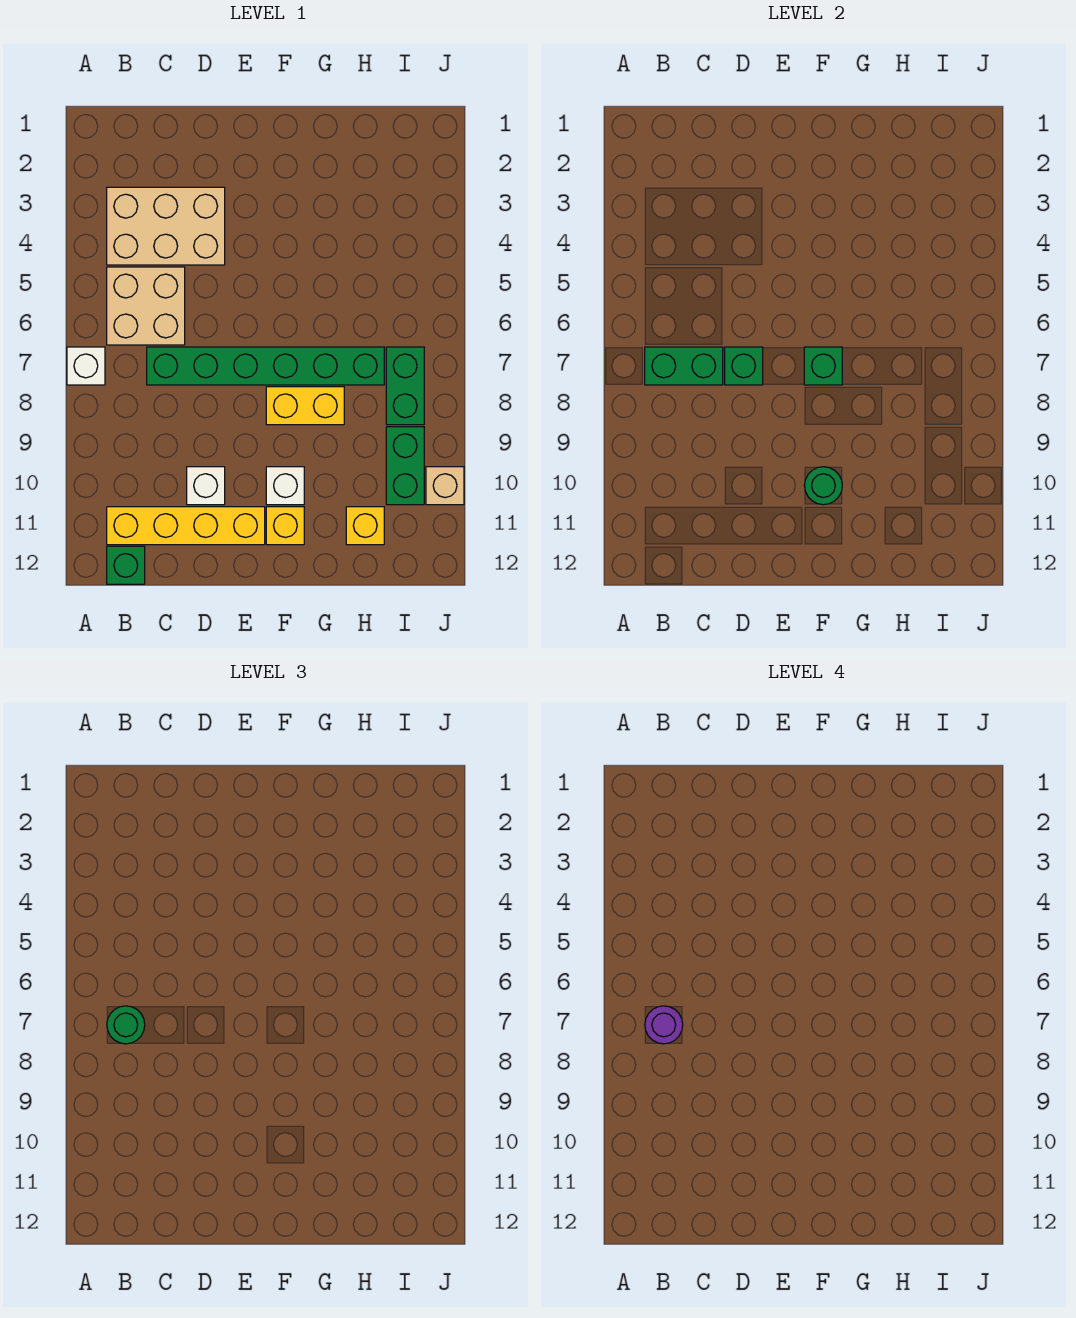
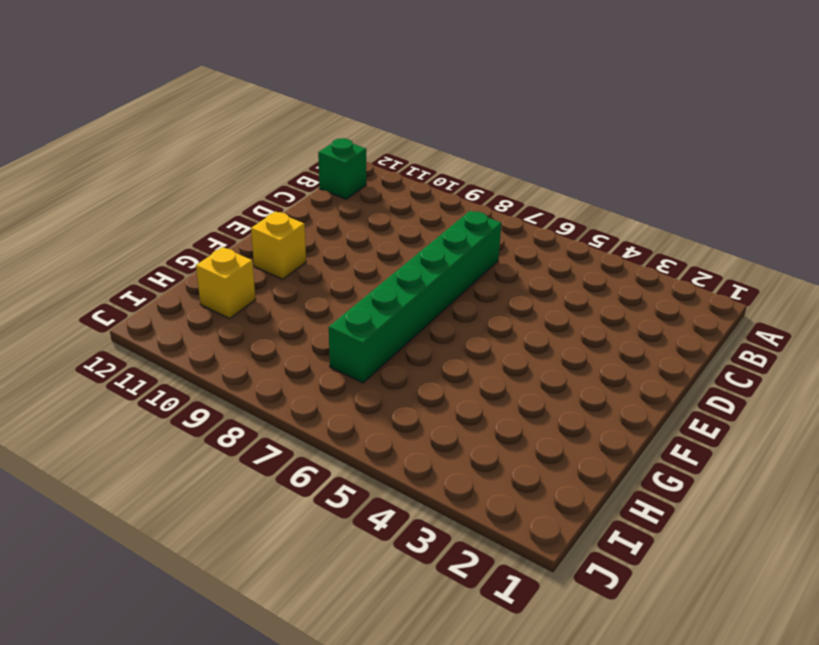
none -> white 1x1 brick [67,347,105,385]
none -> tan 2x3 brick [107,187,225,265]
none -> tan 2x2 brick [107,267,185,345]

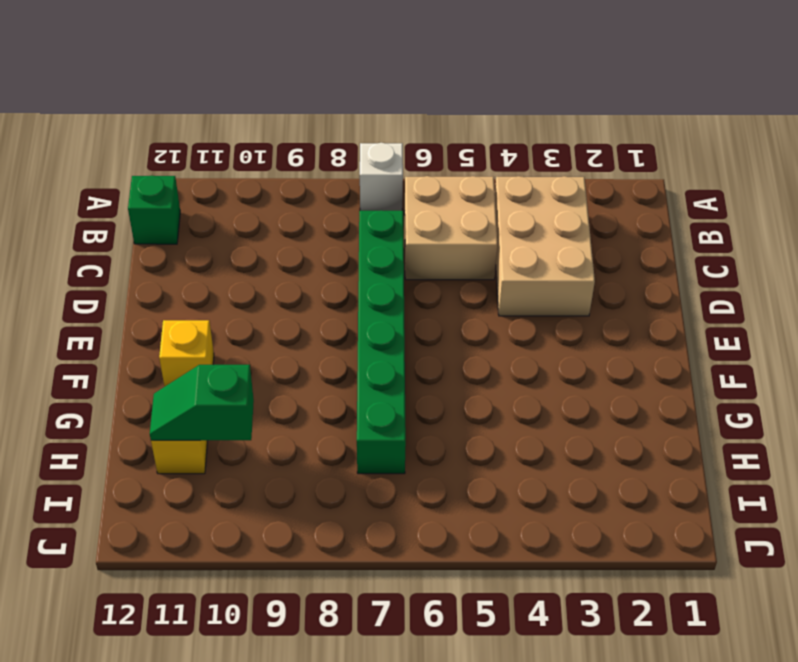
green 1x2 slope [150,365,254,440] -> none
none -> yellow 1x4 brick [107,507,265,545]
none -> white 1x1 brick [187,467,225,505]
none -> yellow 1x2 brick [266,387,344,425]

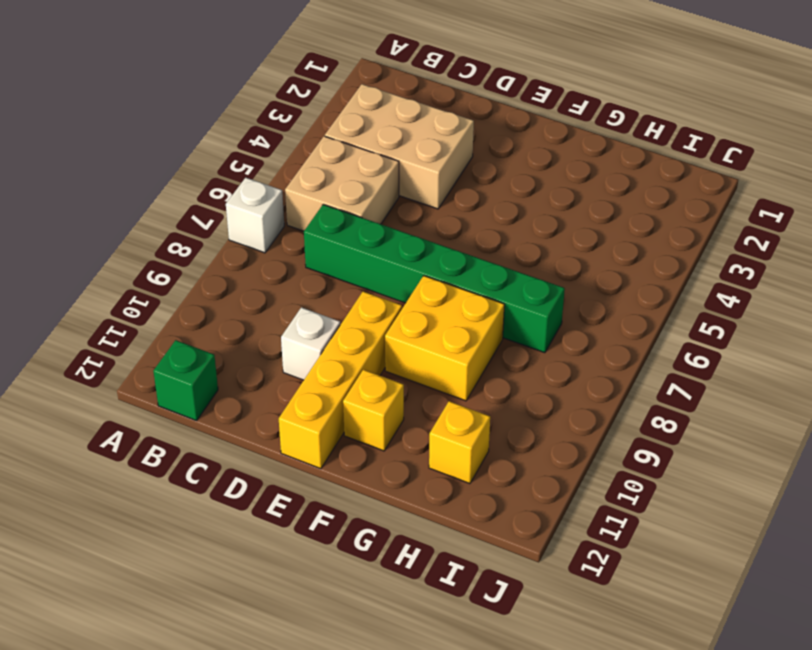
yellow 1x4 brick [279,291,402,469] -> yellow 1x4 brick turned to [107,507,265,545]
yellow 2x2 brick [385,276,505,401] -> yellow 1x2 brick [266,387,344,425]
none -> white 1x1 brick [266,467,304,505]
none -> green 1x2 brick [386,347,424,425]
none -> green 1x2 brick [386,427,424,505]

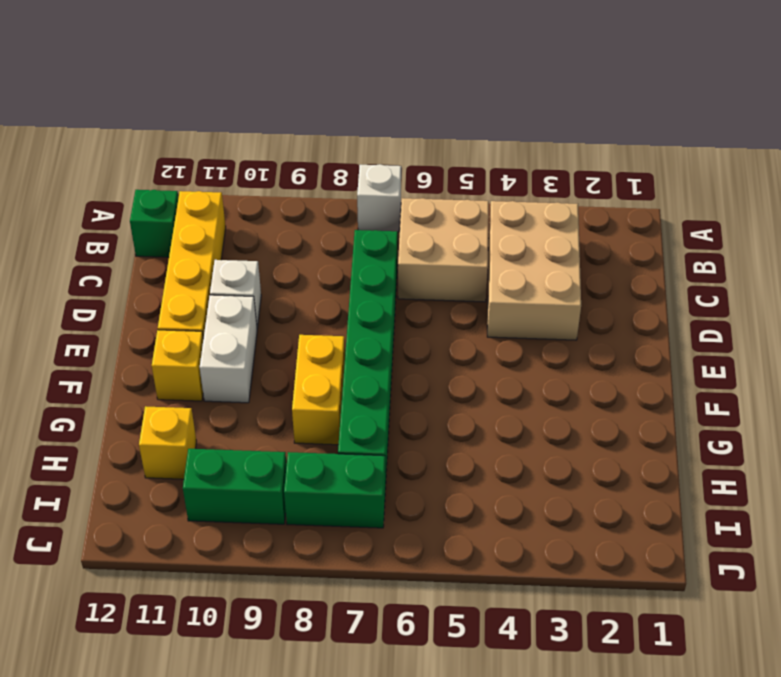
white 1x2 brick [200,295,257,403] -> white 1x1 brick [266,467,304,505]
none -> tan 1x1 brick [426,467,464,505]
none -> green 1x2 brick [645,347,723,385]
none -> green 1x1 brick [725,347,763,385]

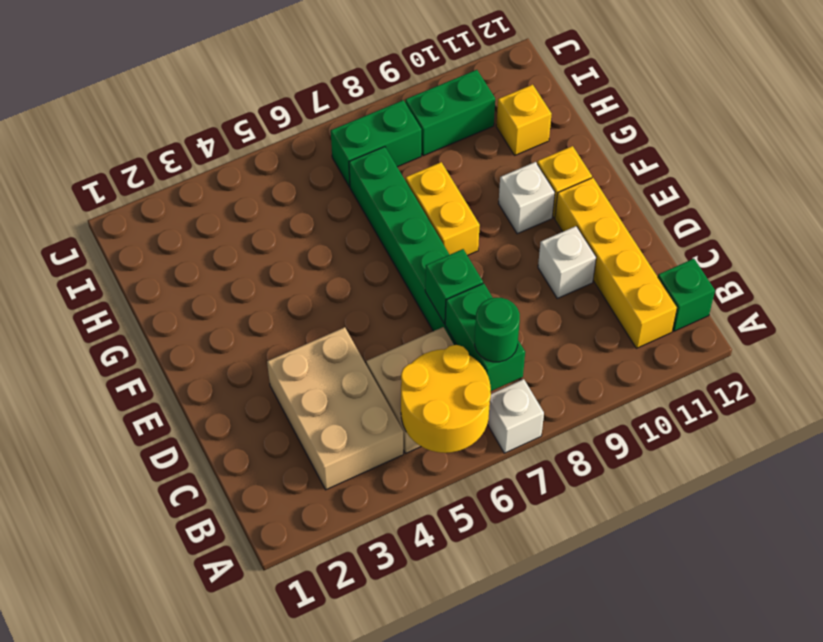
yellow 2x2 round brick [401,345,491,453] -> none
none -> tan 1x1 brick [426,467,464,505]
none -> green 1x1 brick [804,347,842,385]
none -> green 1x1 round brick [804,467,842,505]

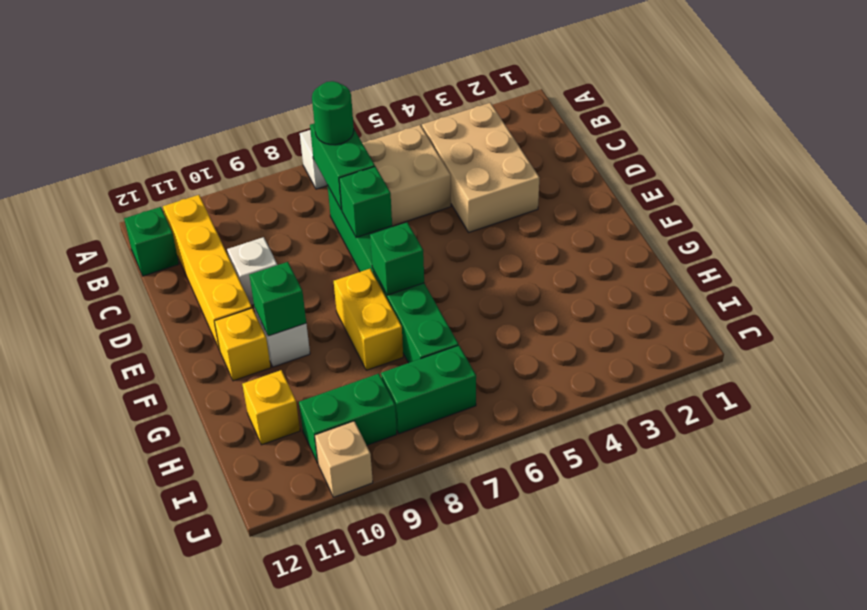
green 1x1 brick [249,262,306,336] -> green 1x1 round brick [804,467,842,505]
none -> purple 1x1 round brick [645,1006,683,1044]

